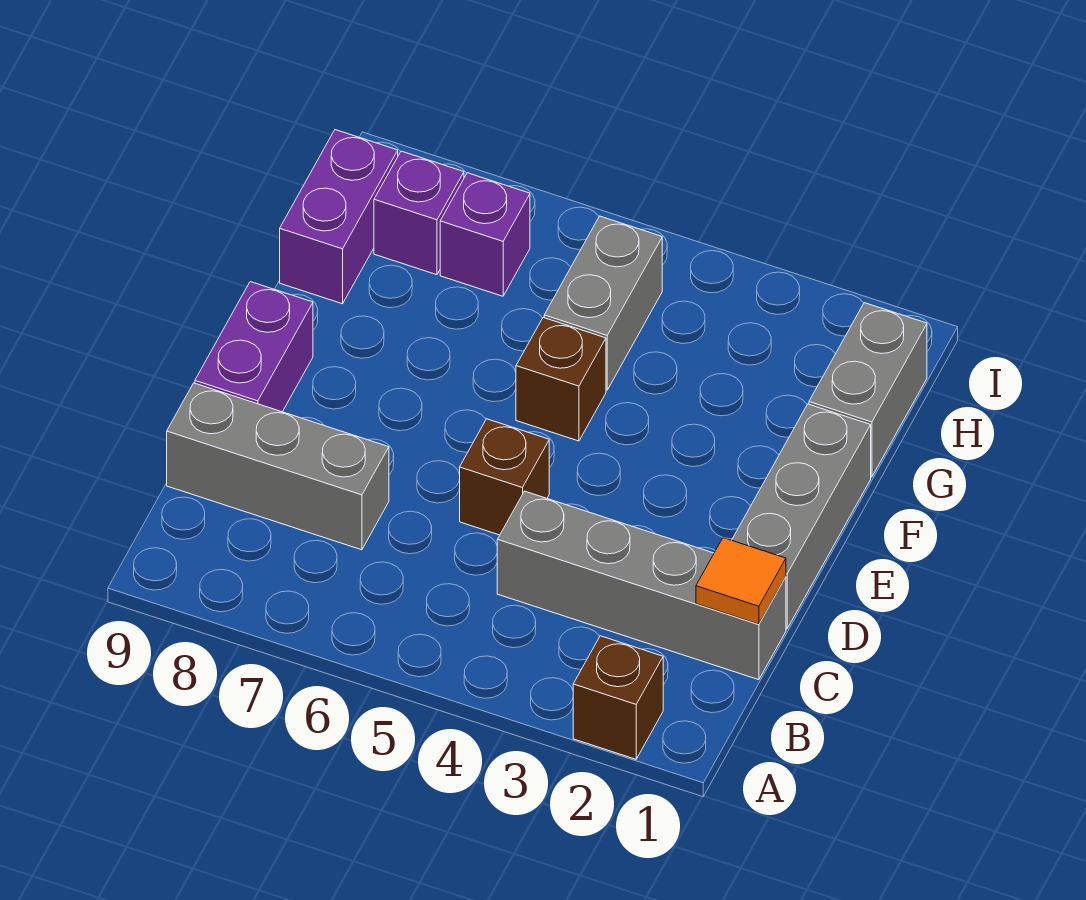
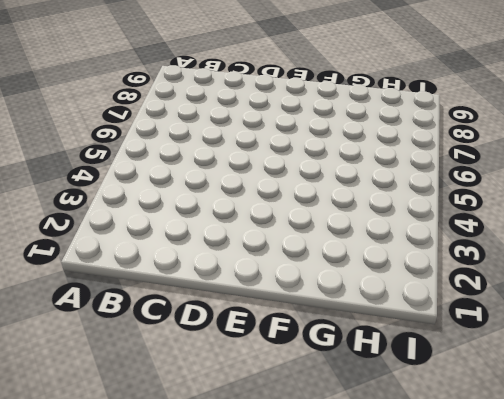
none -> brown 1x1 brick [573,636,663,759]
none -> grey 1x4 brick [497,491,786,680]
none -> grey 1x3 brick [167,383,389,550]

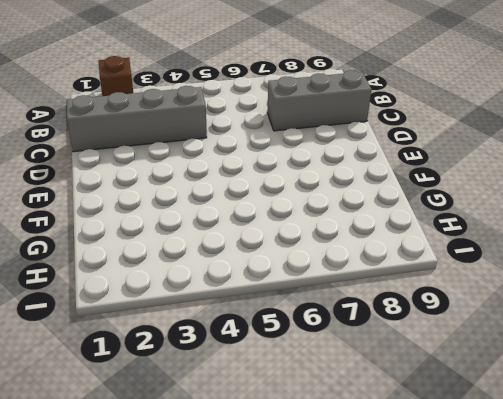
none -> grey 1x3 brick [732,404,871,629]
none -> brown 1x1 brick [460,419,549,535]
none -> purple 1x2 brick [195,282,313,412]

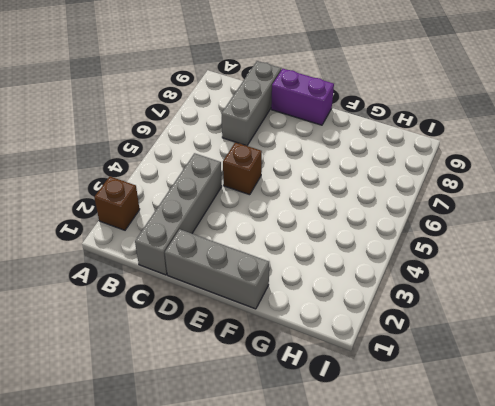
none -> brown 1x1 brick [516,318,606,441]
none -> grey 1x2 brick [809,303,927,477]
none -> grey 1x2 brick [544,216,662,390]

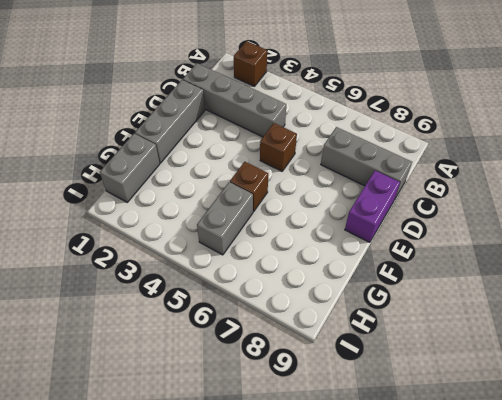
none -> purple 1x2 brick [280,130,398,304]
none -> purple 1x1 brick [440,173,530,296]
none -> purple 1x1 brick [374,151,464,275]

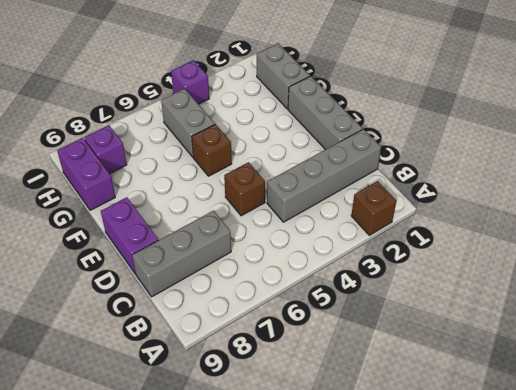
purple 1x1 brick [171,60,209,104] -> purple 1x1 brick moved to [440,173,530,296]
none -> orange 1x1 tile [696,538,786,624]

